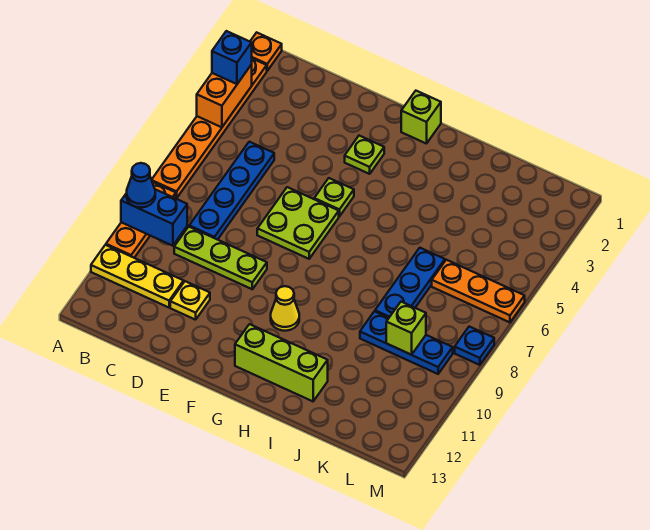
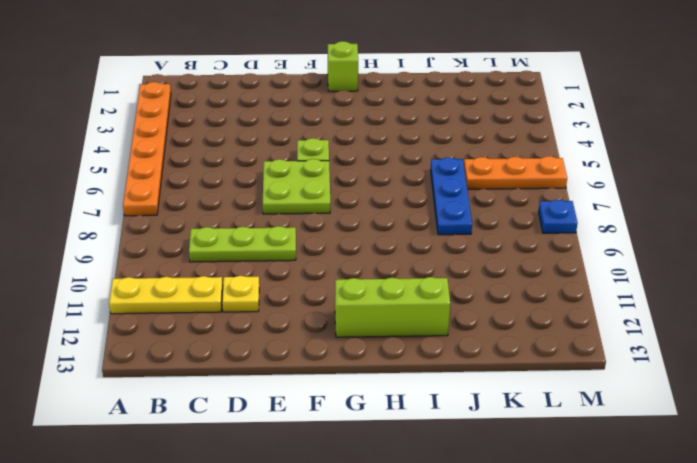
none -> orange 1x1 plate [250,32,282,71]
none -> orange 1x3 plate [106,182,176,258]
none -> blue 1x4 plate [189,142,274,240]

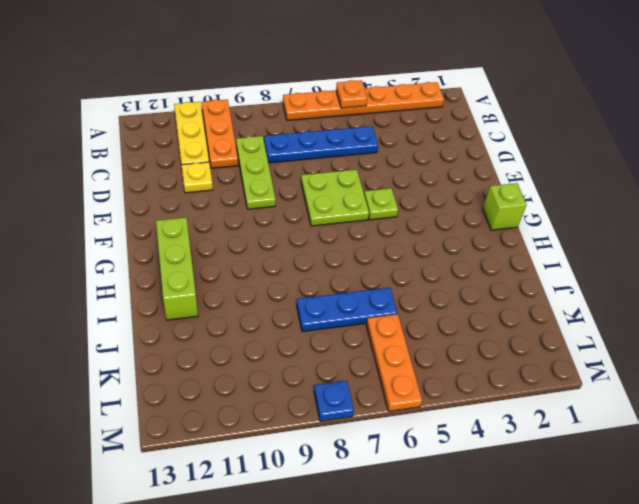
orange 1x1 plate [336,80,367,108] -> orange 1x1 plate moved to [250,32,282,71]
orange 1x3 plate [202,99,238,168] -> orange 1x3 plate turned to [106,182,176,258]
none -> lime 1x1 plate [345,136,384,174]
none -> yellow 1x1 cone [271,286,299,331]
none -> blue 1x3 plate [360,311,453,374]

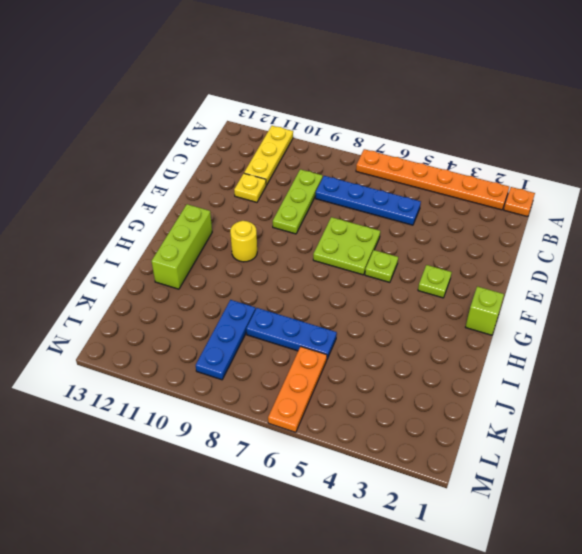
yellow 1x1 round brick [230,221,257,262] -> yellow 1x1 cone [271,286,299,331]
none -> orange 1x3 plate [106,182,176,258]
none -> blue 1x1 plate [455,327,494,365]
none -> orange 1x2 brick [197,65,252,127]

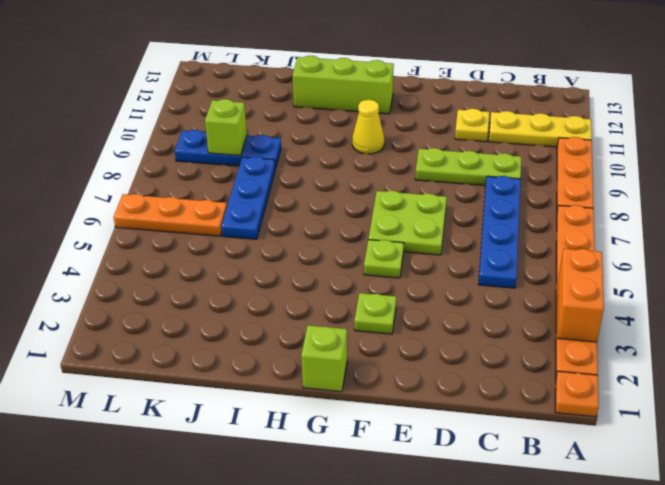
none -> blue 1x1 plate [455,327,494,365]
none -> blue 1x2 brick [121,189,187,246]
none -> blue 1x1 brick [212,31,252,84]

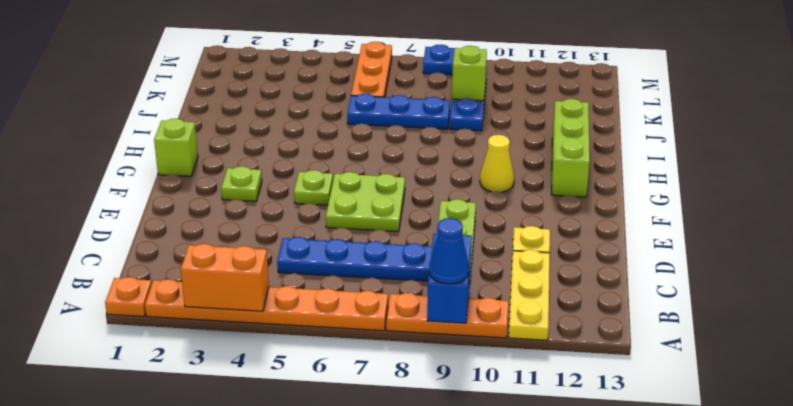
none -> blue 1x1 brick [212,31,252,84]

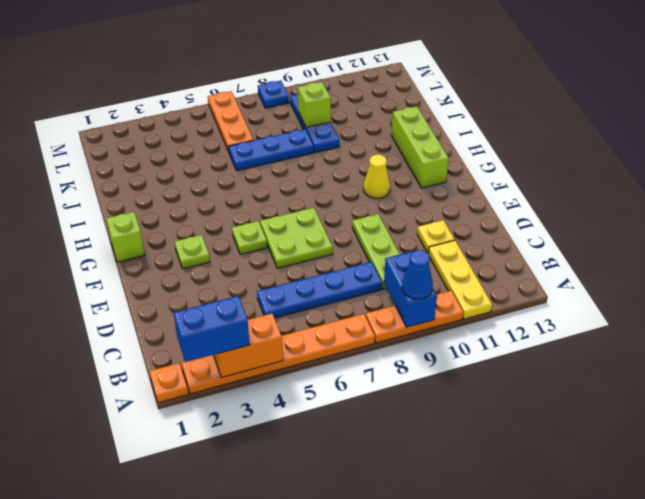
blue 1x2 brick [174,296,250,362] -> blue 1x1 brick [212,31,252,84]

